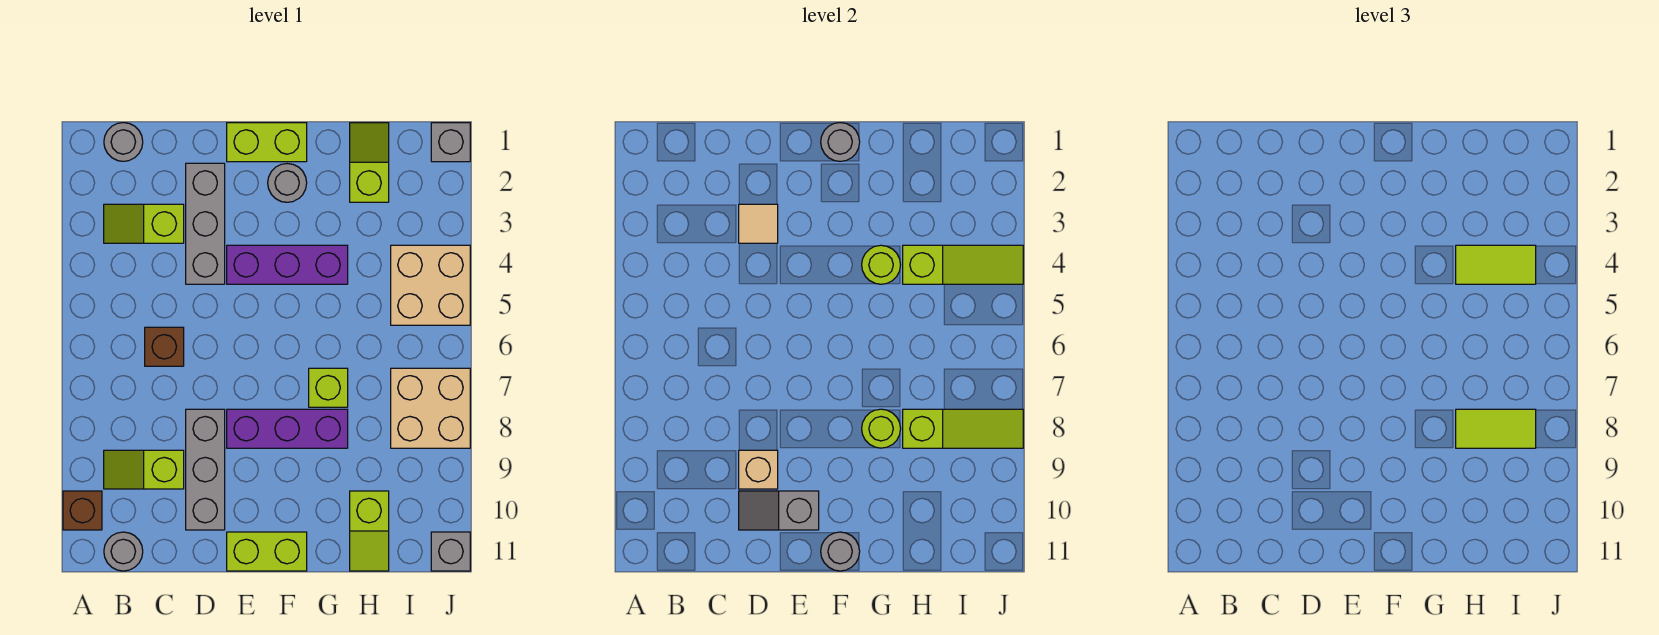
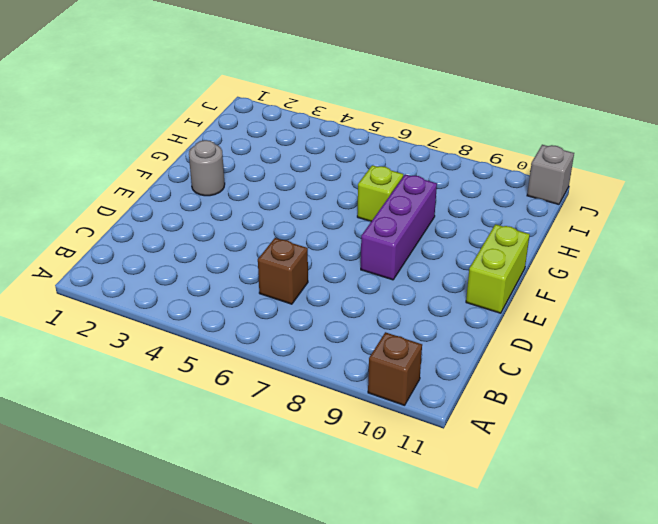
none -> grey 1x1 round brick [104,123,143,161]
none -> lime 1x2 slope [104,204,184,243]
none -> lime 1x2 slope [104,450,184,489]
none -> grey 1x1 round brick [104,532,143,571]

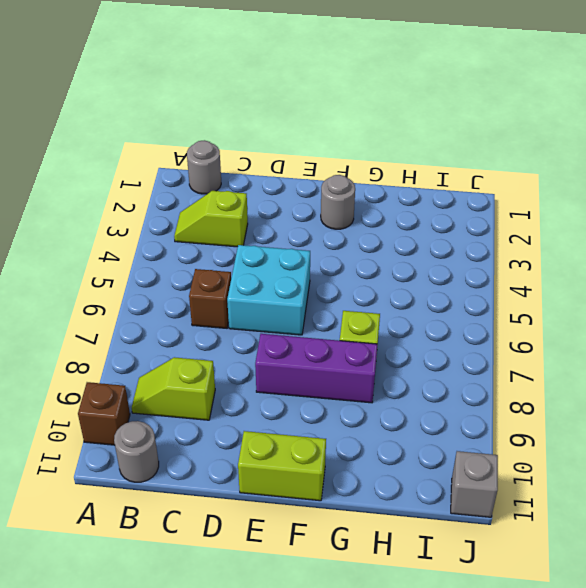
cyan 2x2 brick [227,245,310,335] -> none
none -> grey 1x3 brick [186,163,225,284]
none -> grey 1x3 brick [186,409,225,530]
none -> lime 1x2 brick [227,123,307,162]
none -> purple 1x3 brick [227,245,348,284]

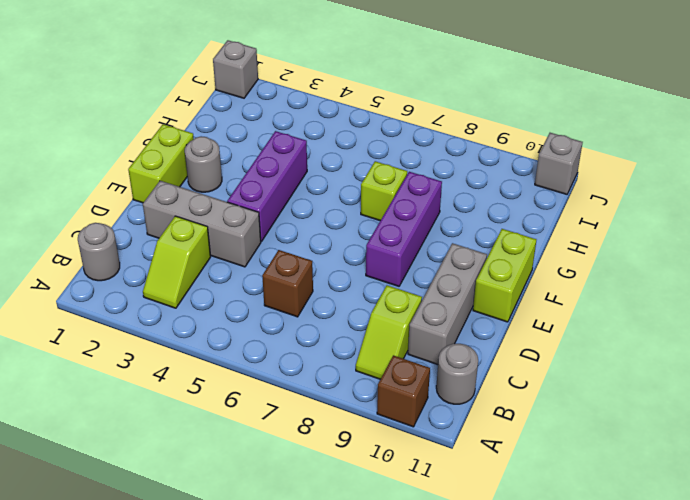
grey 1x3 brick [408,243,487,365] -> grey 1x3 brick turned to [186,409,225,530]
none -> lime 1x2 slope [350,123,389,202]
none -> lime 1x2 slope [350,491,389,571]
none -> tan 2x2 brick [391,245,470,325]
none -> tan 2x2 brick [391,368,470,448]

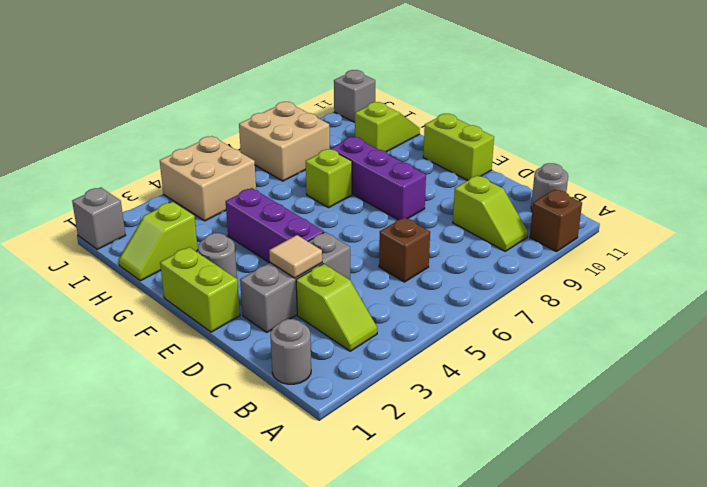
none -> grey 1x3 brick [186,409,225,530]
none -> tan 1x1 brick [739,450,778,489]
none -> grey 1x2 slope [739,491,819,530]
none -> grey 1x1 round brick [821,123,860,161]

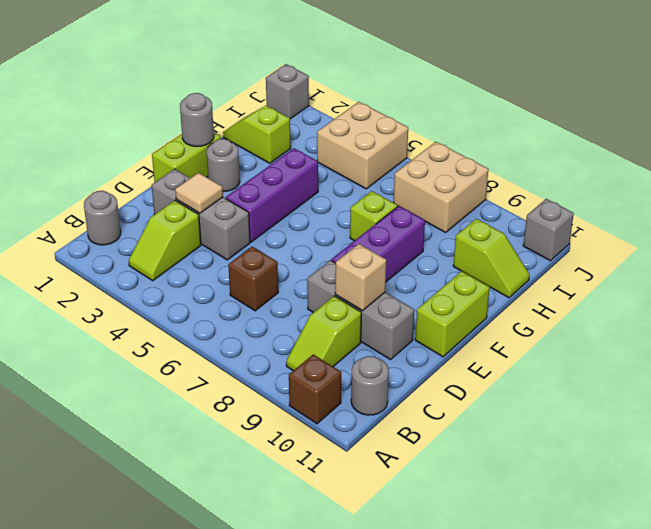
none -> grey 1x2 slope [739,491,819,530]
none -> grey 1x1 round brick [821,532,860,571]
none -> lime 1x1 round brick [862,245,901,284]
none -> lime 1x1 round brick [862,409,901,448]

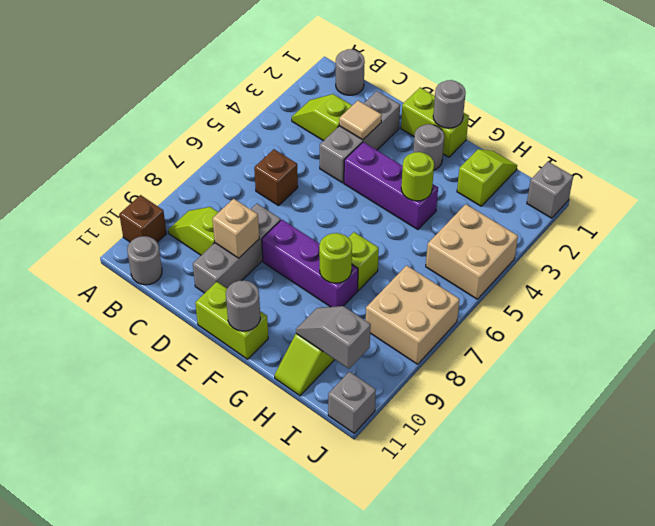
grey 1x2 slope [296,306,371,369] -> grey 1x2 slope moved to [739,491,819,530]
none -> lime 1x3 slope [903,245,1023,284]
none -> lime 1x3 slope [903,409,1023,448]
none -> lime 1x2 tile [1456,245,1536,284]
none -> lime 1x2 tile [1456,409,1536,448]

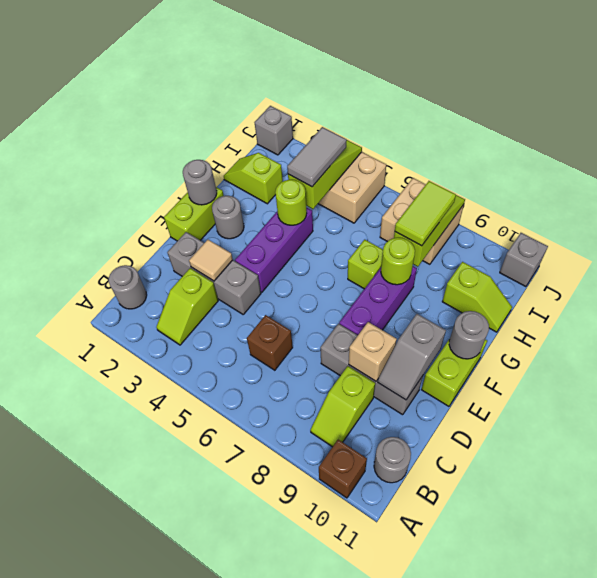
grey 1x2 tile [287,127,347,187] -> lime 1x2 tile [1456,245,1536,284]

